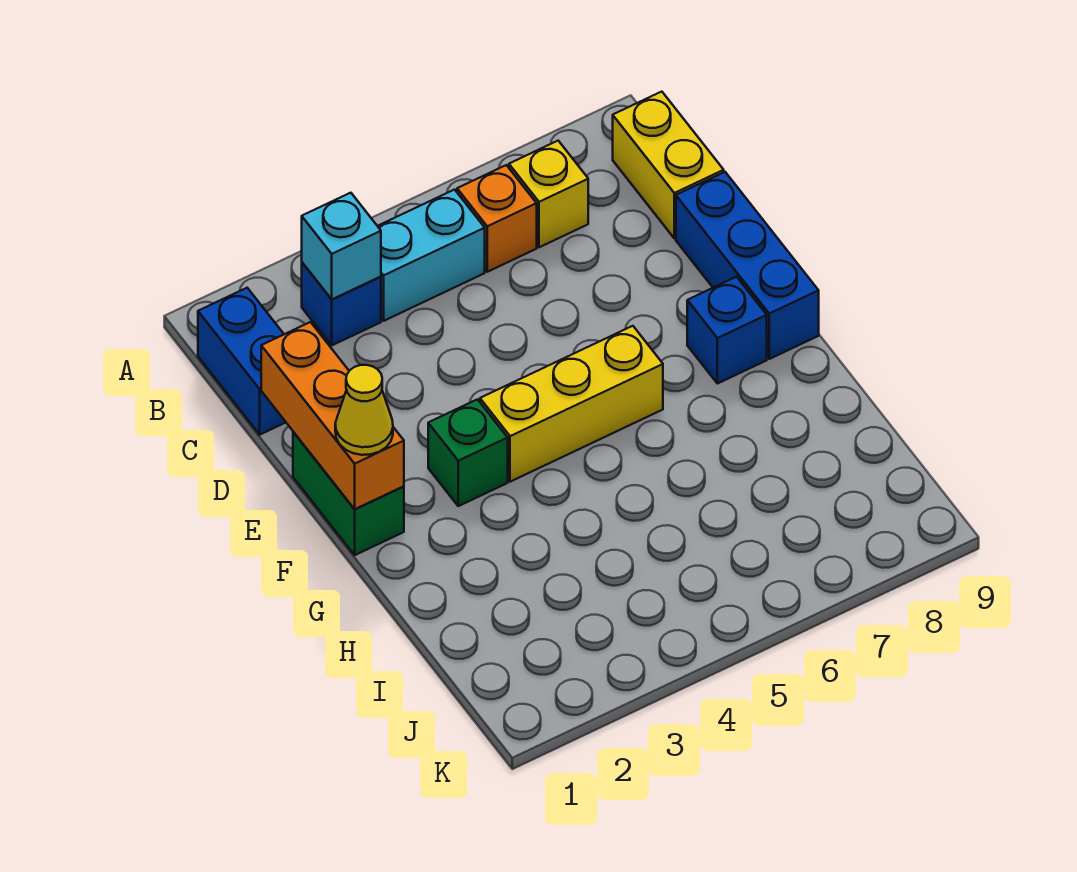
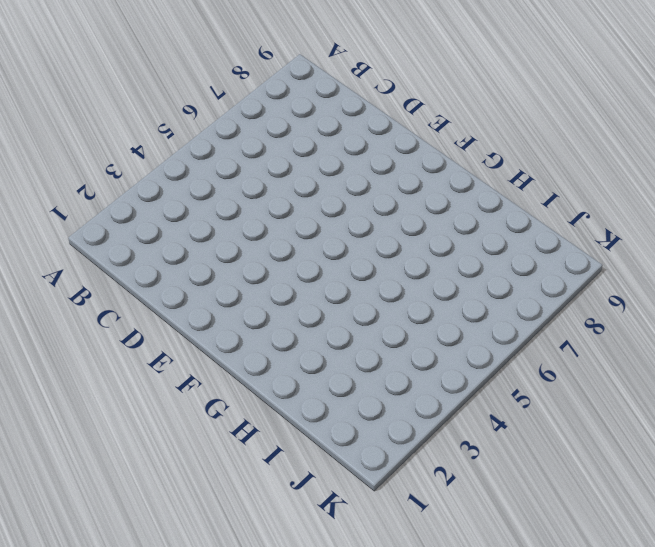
none -> blue 1x2 brick [198,288,286,435]
none -> blue 1x1 brick [302,262,381,345]
none -> cyan 1x2 brick [378,190,485,321]

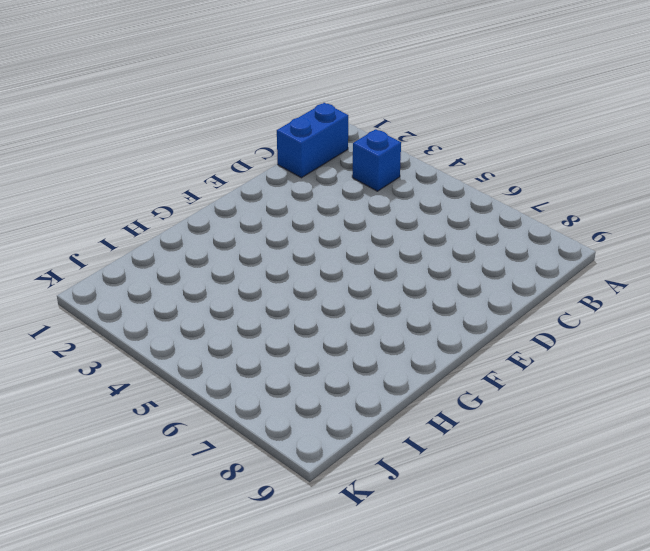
none -> cyan 1x2 brick [378,190,485,321]
none -> orange 1x1 brick [457,165,537,272]
none -> yellow 1x1 brick [509,141,588,247]

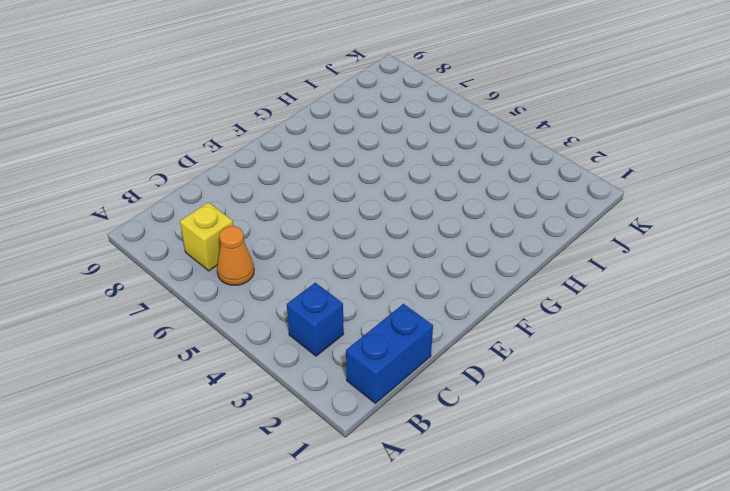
orange 1x1 cone [217,226,254,285] -> orange 1x1 brick [457,165,537,272]
none -> cyan 1x2 brick [378,190,485,321]
none -> yellow 1x2 brick [613,92,724,238]
none -> blue 1x3 brick [676,172,819,359]

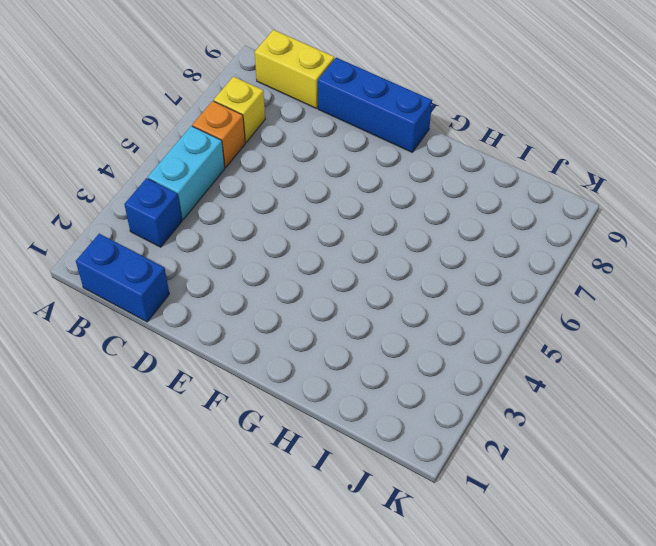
none -> green 1x2 brick [293,432,404,555]
none -> green 1x1 brick [428,399,508,506]
none -> yellow 1x3 brick [480,326,663,482]

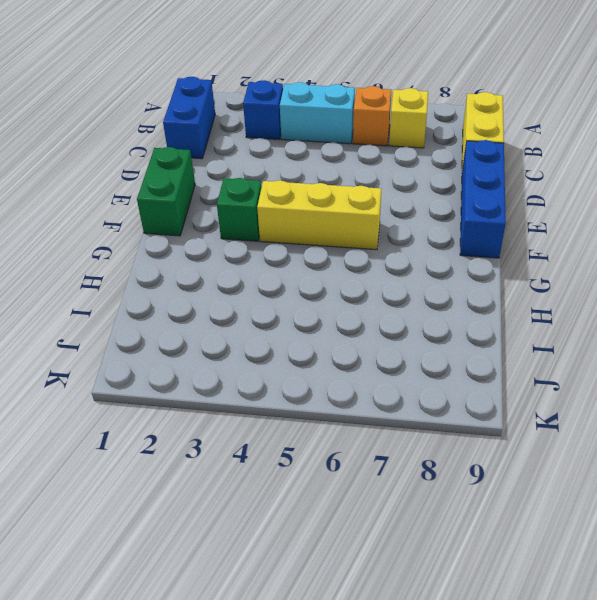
none -> blue 1x1 brick [687,277,767,384]
none -> cyan 1x1 brick [302,193,381,299]
none -> orange 1x3 brick [261,322,404,509]

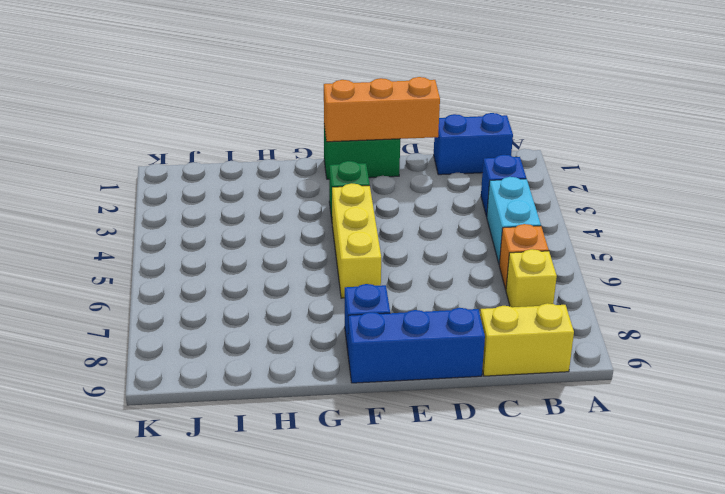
none -> cyan 1x1 brick [302,193,381,299]
none -> yellow 1x1 cone [335,365,393,455]

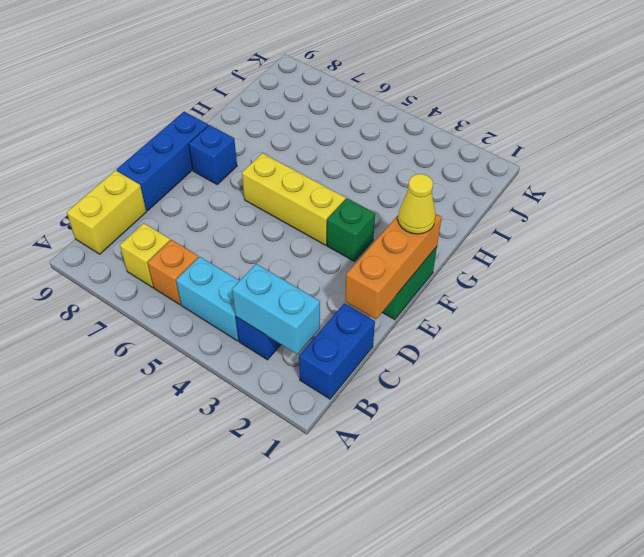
cyan 1x2 brick [232,264,320,354] -> cyan 1x1 brick [302,193,381,299]

